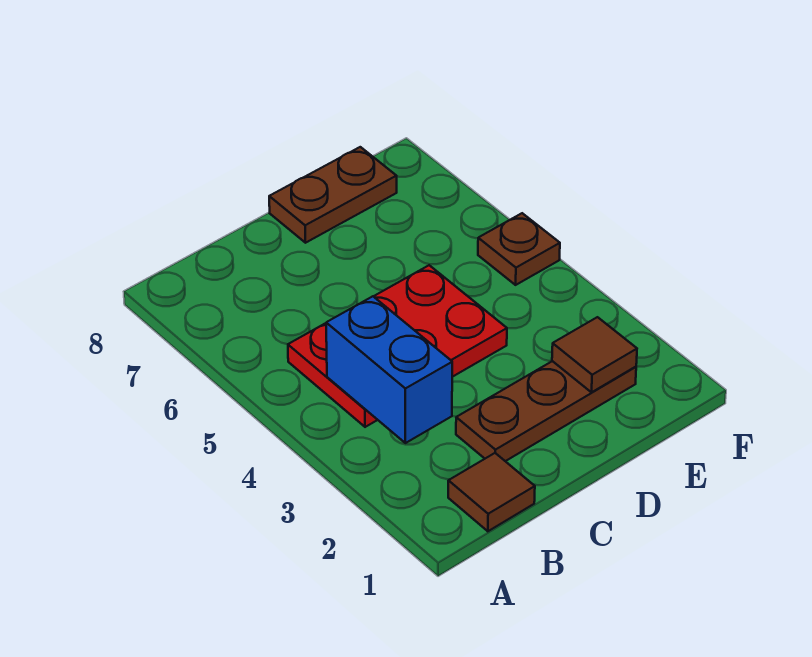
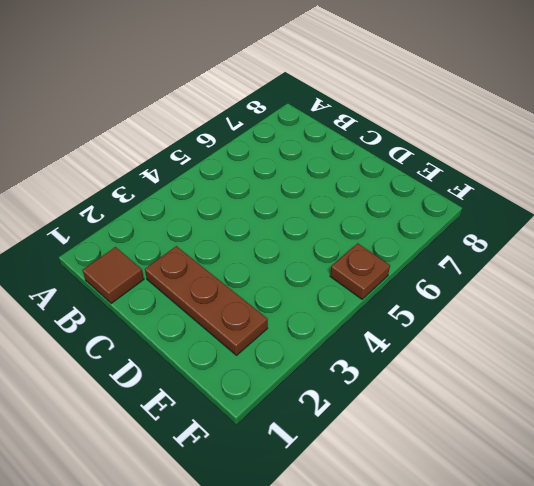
none -> red 2x3 plate [288,265,507,427]
none -> brown 1x2 plate [269,147,397,243]

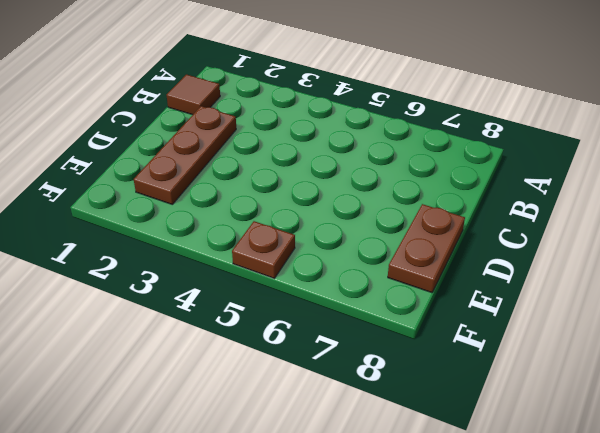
none -> red 2x3 plate [288,265,507,427]
none -> blue 1x2 brick [326,296,452,443]

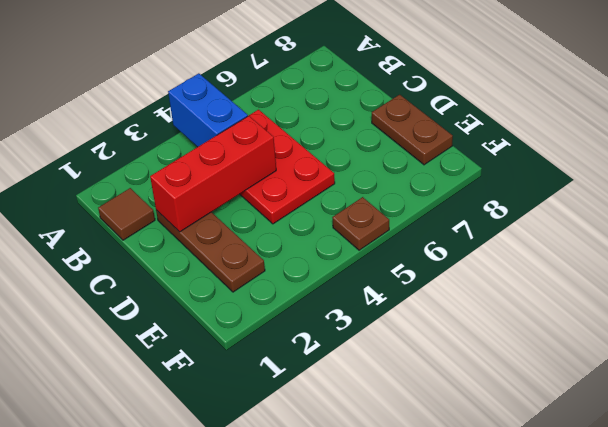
blue 1x2 brick [168,73,248,147] -> blue 1x2 brick turned to [326,296,452,443]
red 1x3 brick [150,116,276,232] -> none
none -> brown 1x1 tile [552,317,637,392]

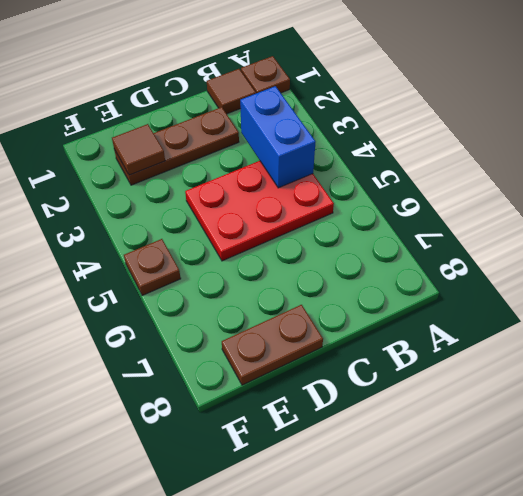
brown 1x1 plate [241,56,290,93] -> none

